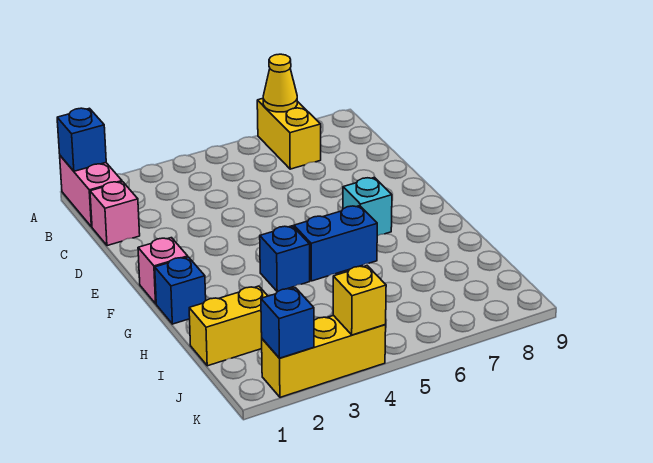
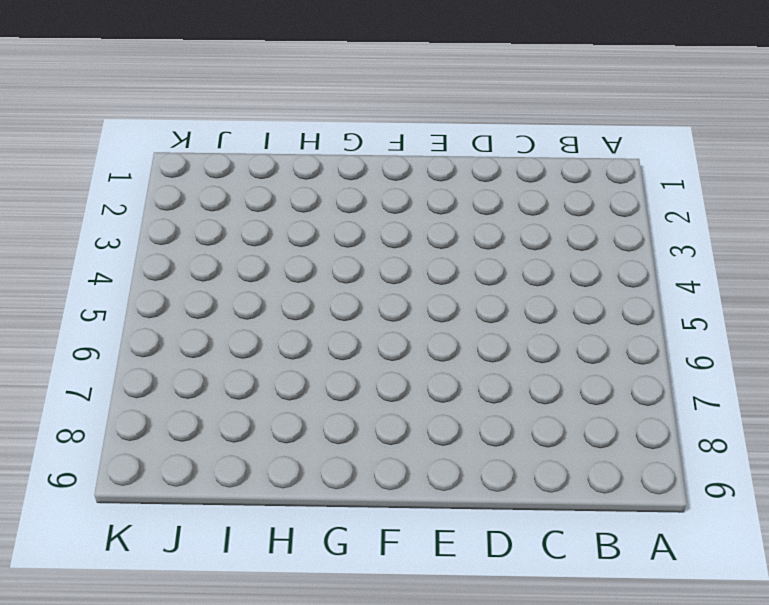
none -> pink 1x2 brick [60,156,122,227]
none -> yellow 1x2 brick [257,99,321,169]
none -> pink 1x1 brick [90,182,140,246]

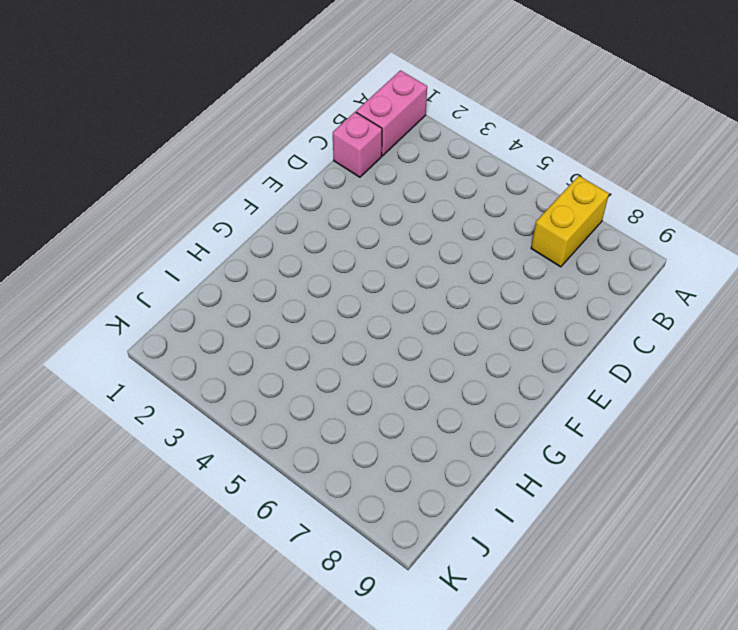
none -> pink 1x1 brick [138,238,188,304]
none -> cyan 1x1 brick [343,177,392,236]
none -> blue 1x1 brick [155,257,206,324]

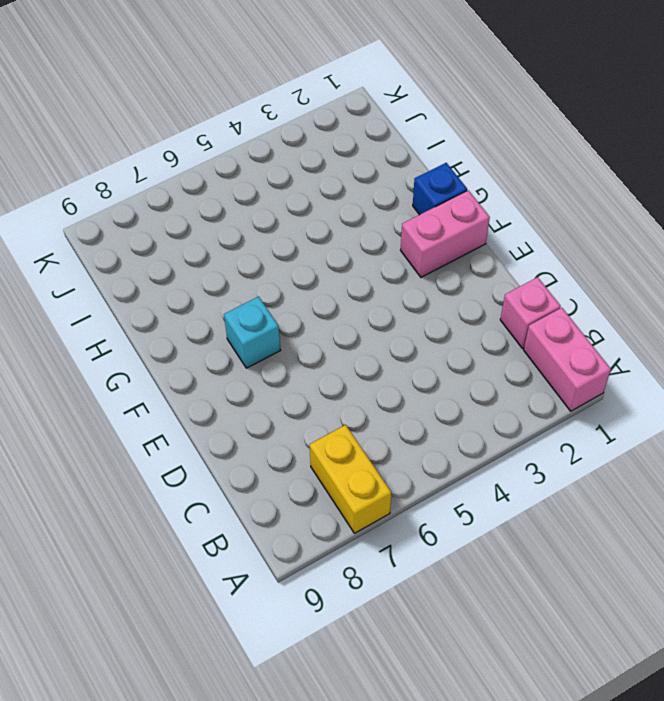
pink 1x2 brick [401,190,490,277] -> pink 1x1 brick [138,238,188,304]
none -> blue 1x1 brick [260,226,310,292]
none -> blue 1x2 brick [294,206,377,281]
none -> yellow 1x2 brick [189,286,267,366]

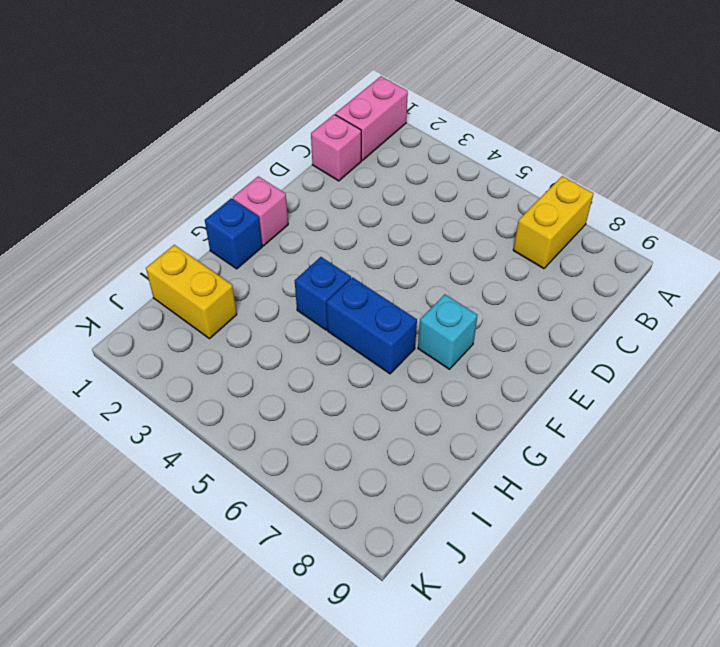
none -> yellow 1x3 brick [262,315,386,397]
none -> blue 1x1 brick [57,108,106,171]
none -> yellow 1x1 cone [263,54,297,112]

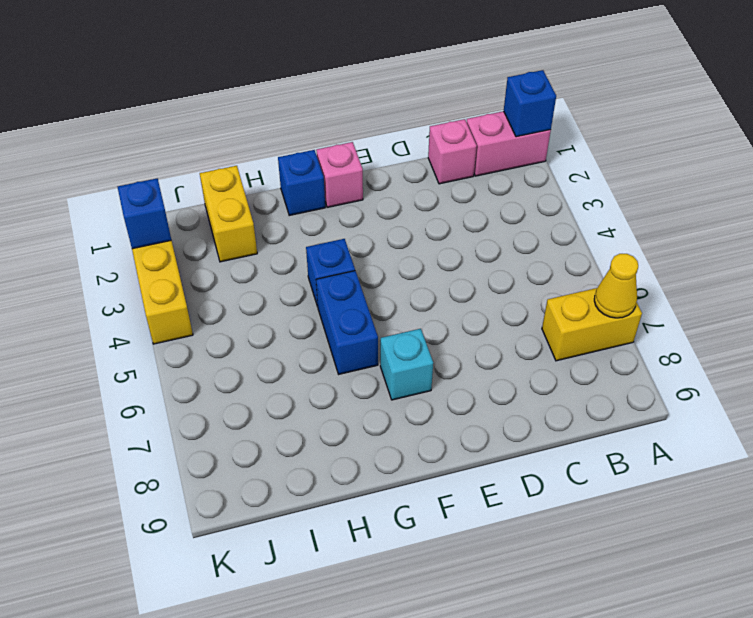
none -> yellow 1x1 brick [333,266,386,335]

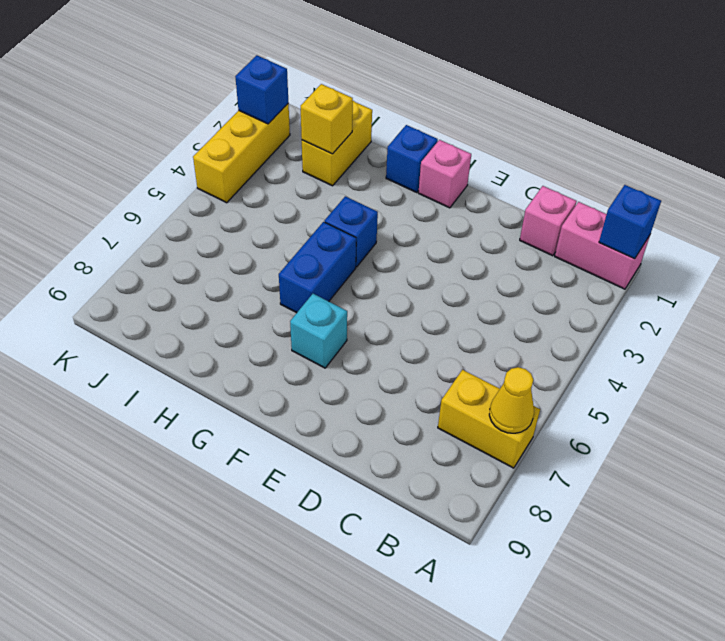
yellow 1x1 brick [301,84,353,154] -> yellow 1x1 brick moved to [333,266,386,335]

